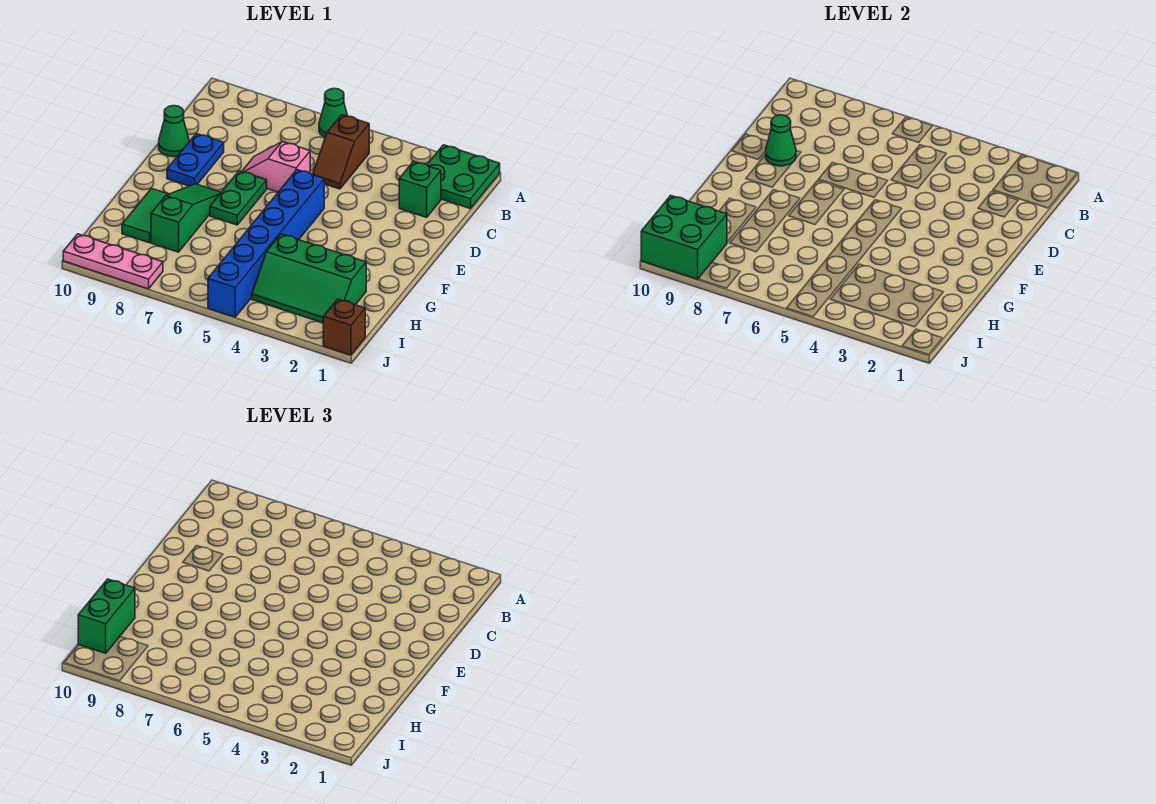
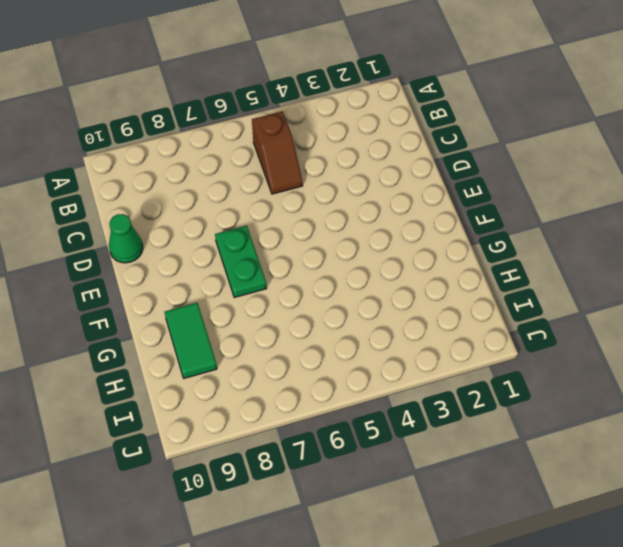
none -> green 2x2 plate [427,145,500,209]
none -> green 1x1 cone [319,89,348,137]
none -> green 1x1 brick [399,161,441,217]

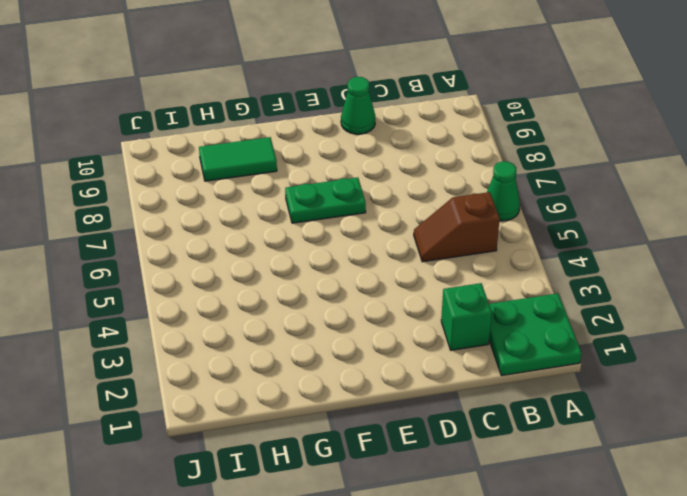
none -> pink 1x2 slope [242,142,310,192]
none -> blue 1x2 plate [167,134,224,186]
none -> blue 1x6 brick [208,170,324,317]

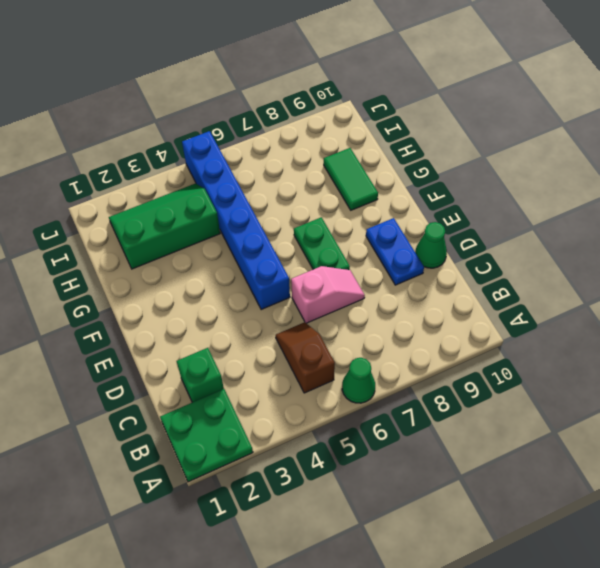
none -> green 1x3 slope [151,184,221,252]
none -> brown 1x1 brick [323,299,365,355]
none -> pink 1x3 plate [63,234,163,289]

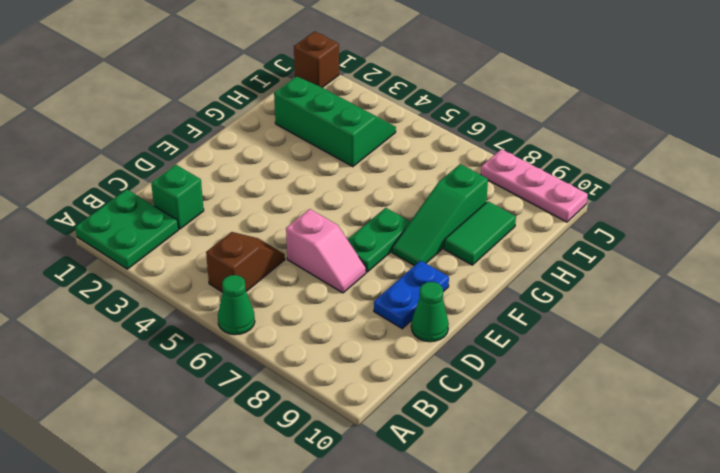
none -> blue 1x6 brick [208,170,324,317]
none -> green 1x1 cone [766,115,796,166]
none -> green 2x2 brick [641,195,727,279]

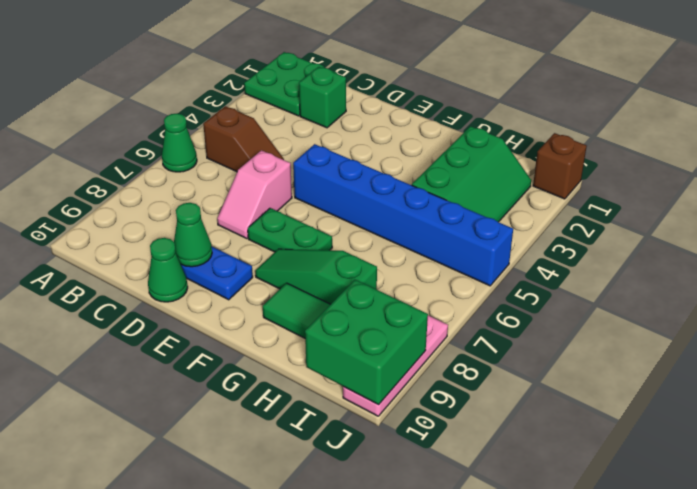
none -> green 1x2 brick [78,579,135,653]

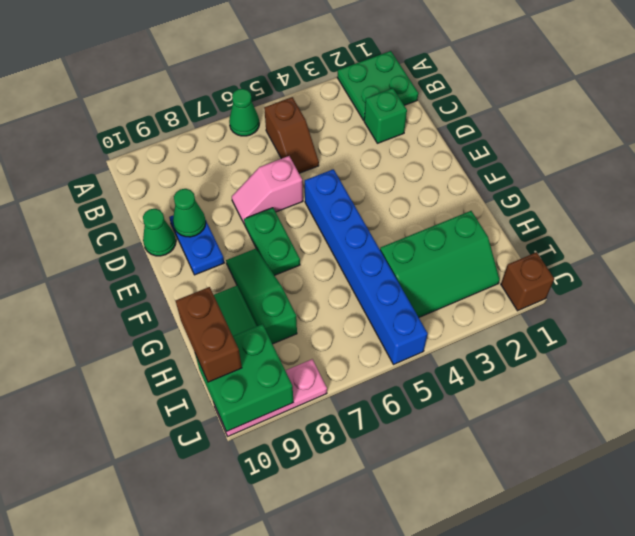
brown 1x2 brick [175,287,242,382] -> green 1x2 brick [78,579,135,653]

